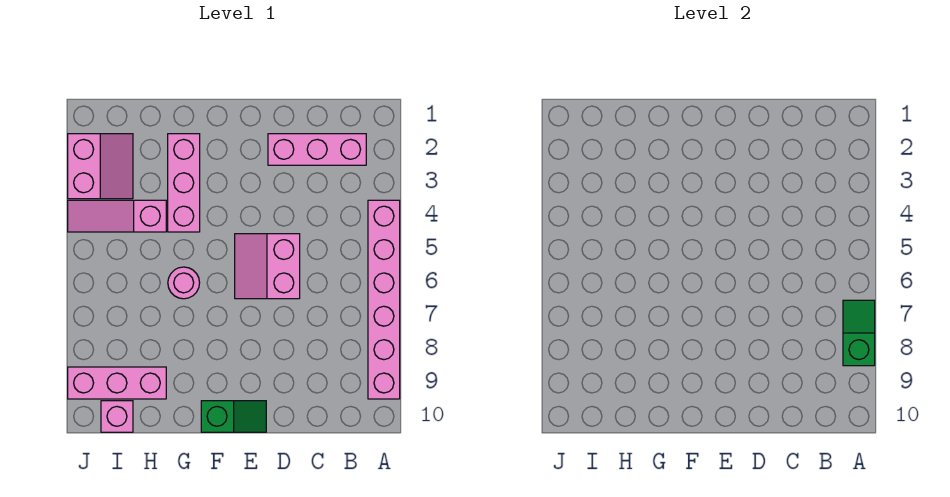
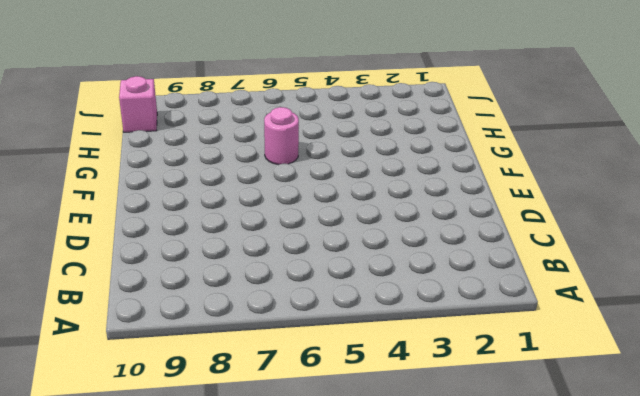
none -> pink 1x6 brick [368,200,400,399]
none -> pink 1x3 brick [268,134,366,165]

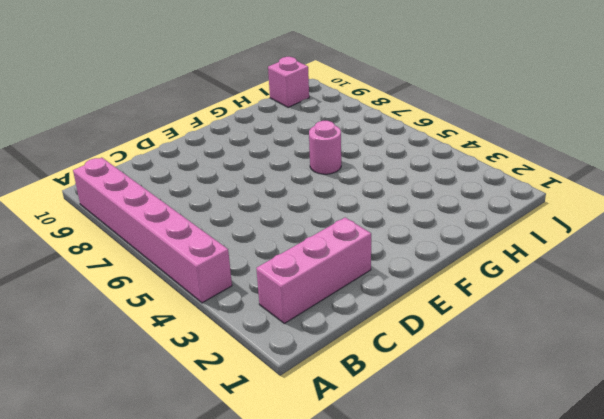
none -> pink 2x2 slope [235,234,300,299]
none -> green 1x2 slope [201,401,266,432]

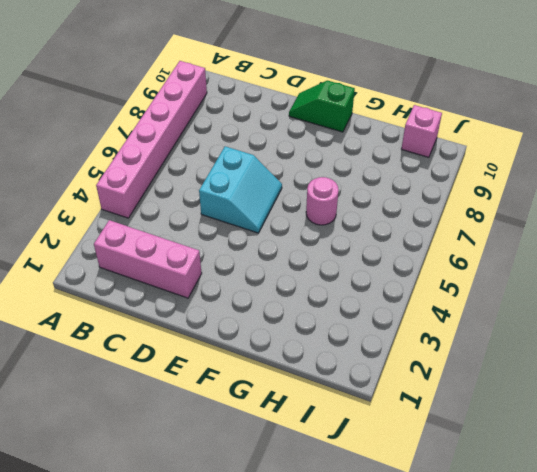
cyan 2x2 slope [199,146,282,233] -> pink 2x2 slope [235,234,300,299]
none -> pink 1x3 brick [168,134,200,232]
none -> pink 1x3 slope [68,200,166,232]

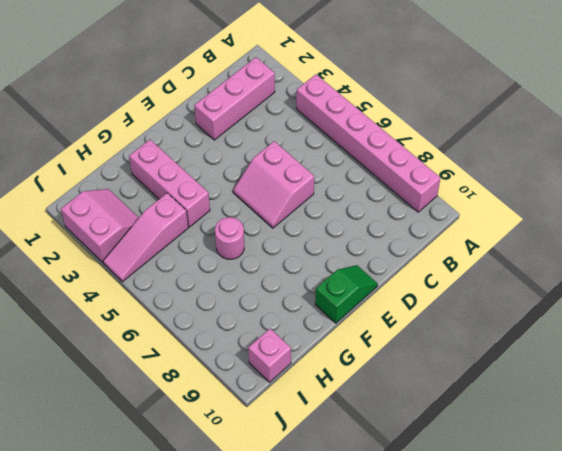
none -> pink 1x3 brick [68,367,166,399]
none -> green 1x2 slope [843,300,875,366]

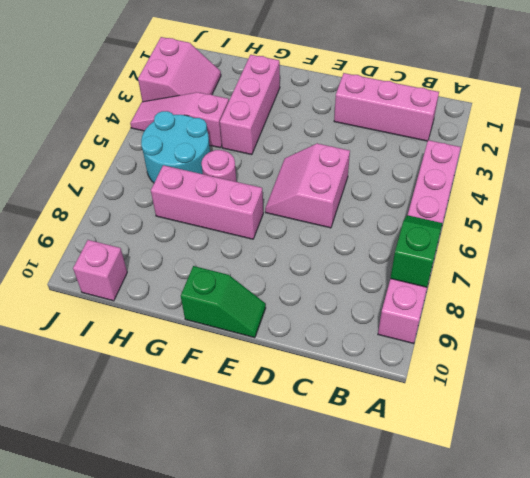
pink 1x3 brick [151,165,263,239] -> pink 1x3 brick moved to [68,367,166,399]
cyan 2x2 round brick [141,111,210,183] -> none

